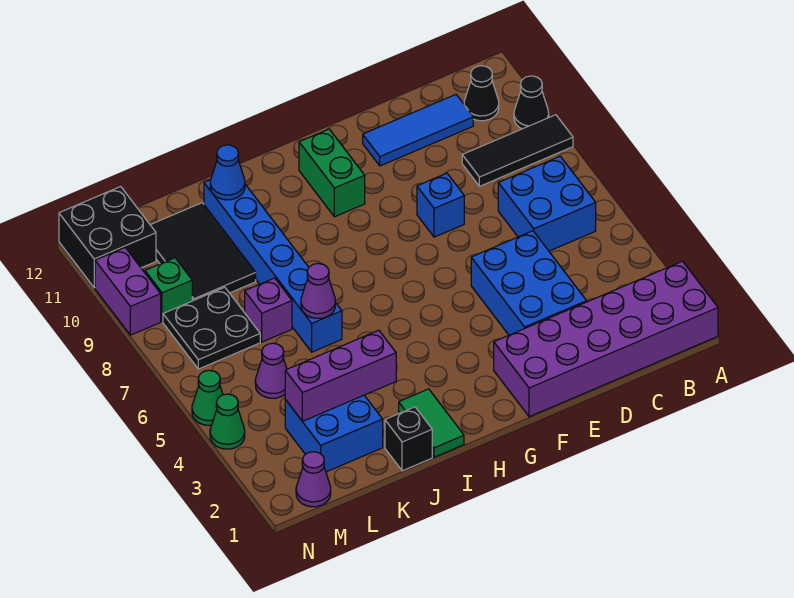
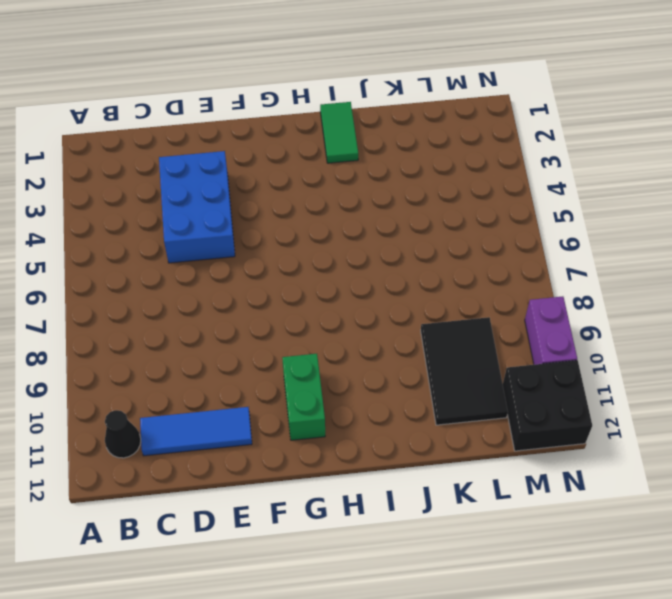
none -> purple 2x6 brick [494,261,718,417]
none -> black 1x3 tile [462,115,573,186]
none -> black 1x1 cone [514,76,549,129]

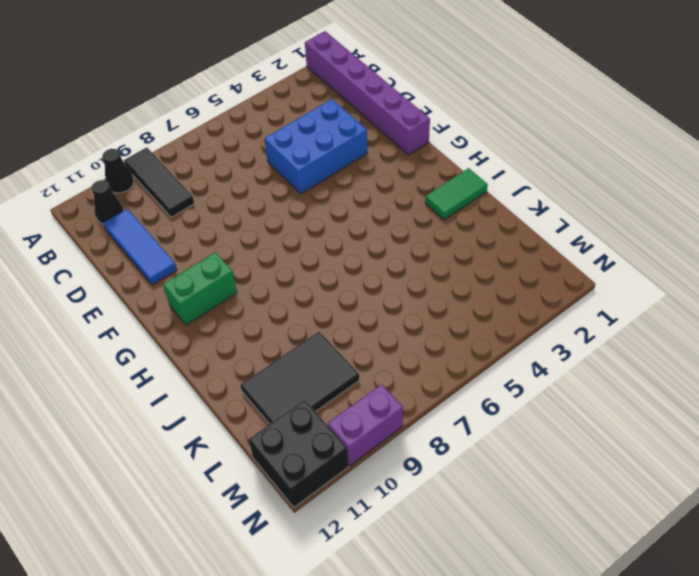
purple 1x6 brick [305,31,430,155] -> purple 2x6 brick [494,261,718,417]
none -> blue 2x2 brick [498,156,596,251]
none -> blue 1x1 brick [417,173,464,237]
none -> black 1x1 brick [385,407,432,471]

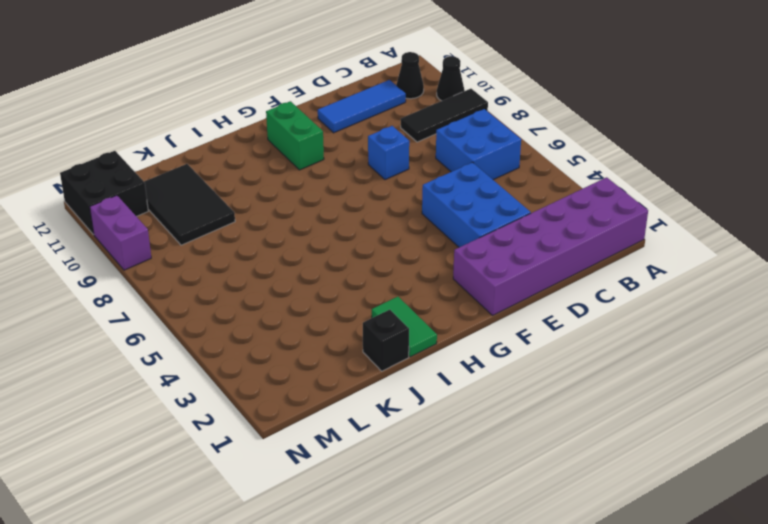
none -> blue 1x6 brick [204,180,342,352]
none -> blue 2x2 brick [285,395,383,472]
none -> purple 1x1 brick [245,278,292,342]

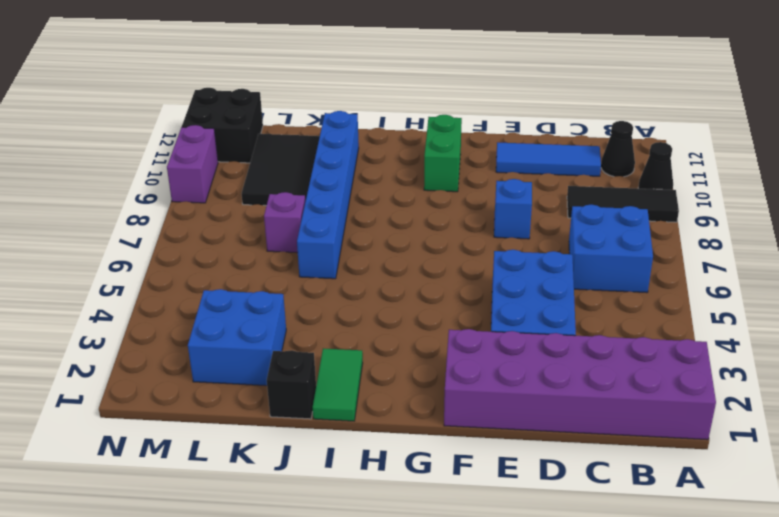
none -> purple 1x1 cone [255,343,287,398]
none -> black 2x2 plate [163,287,260,369]
none -> purple 1x1 cone [296,452,331,507]

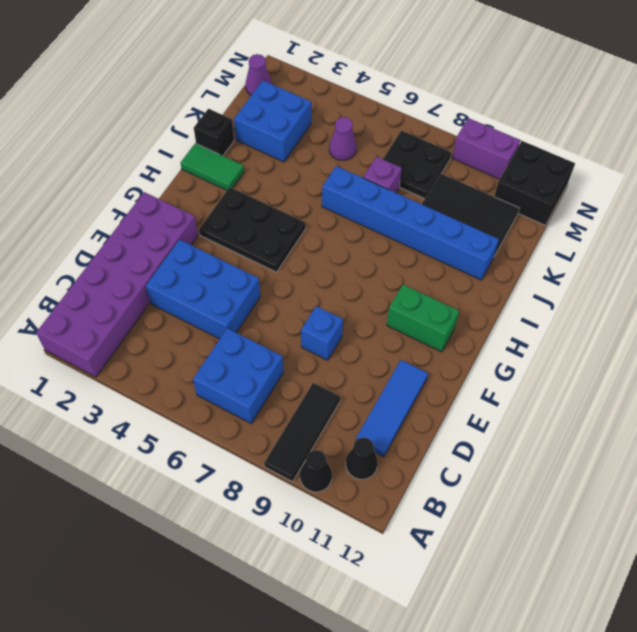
black 2x3 plate [199,187,306,272] -> none
none -> green 1x1 brick [145,258,192,322]
none -> green 1x1 cone [210,394,245,449]
none -> green 1x1 cone [192,370,223,425]

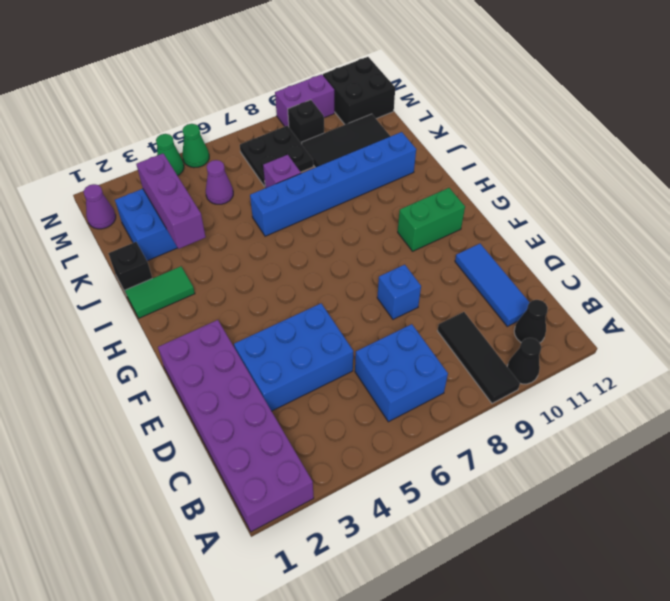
black 1x1 brick [288,100,324,144] -> green 1x1 brick [145,258,192,322]
none -> purple 1x1 cone [301,263,335,318]
none -> blue 1x1 cone [210,145,245,200]

